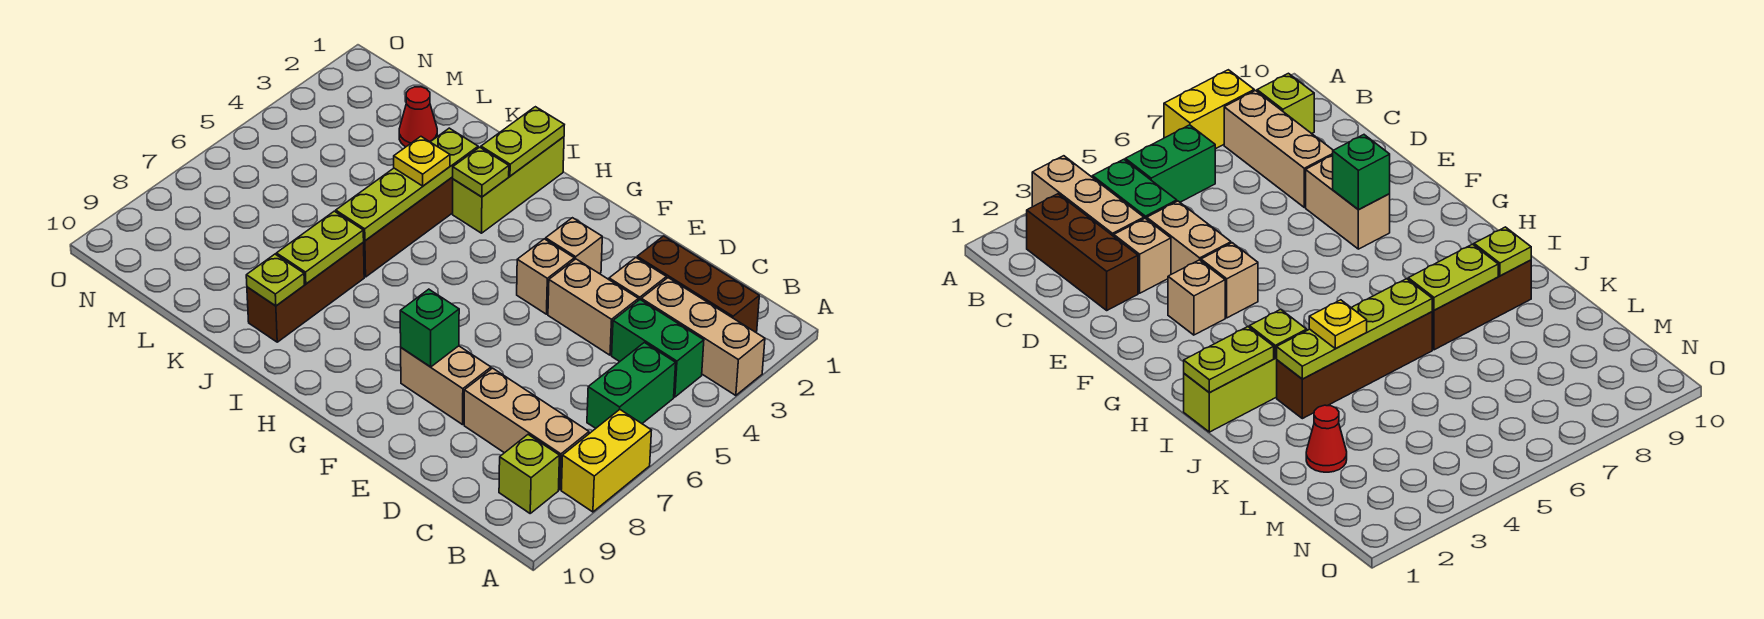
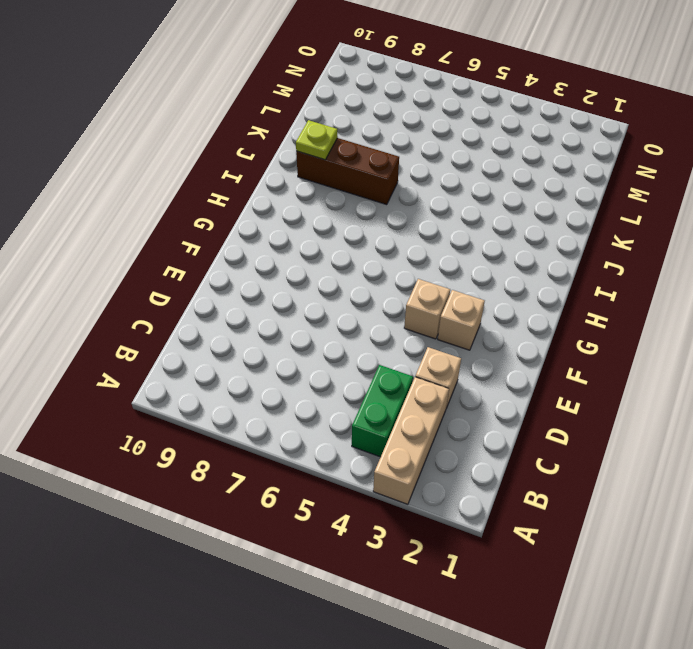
none -> yellow 1x2 brick [561,410,652,512]
none -> brown 1x3 brick [637,236,759,332]
none -> green 1x2 brick [587,342,676,428]

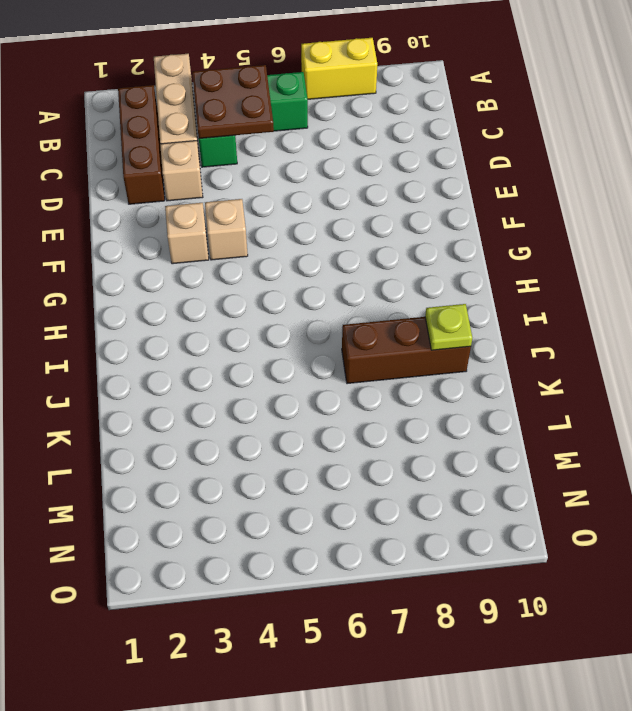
brown 2x2 plate [192,65,274,139] -> none
none -> tan 1x3 brick [464,368,589,490]
none -> lime 1x1 brick [499,435,559,513]
none -> tan 1x2 brick [548,259,638,355]

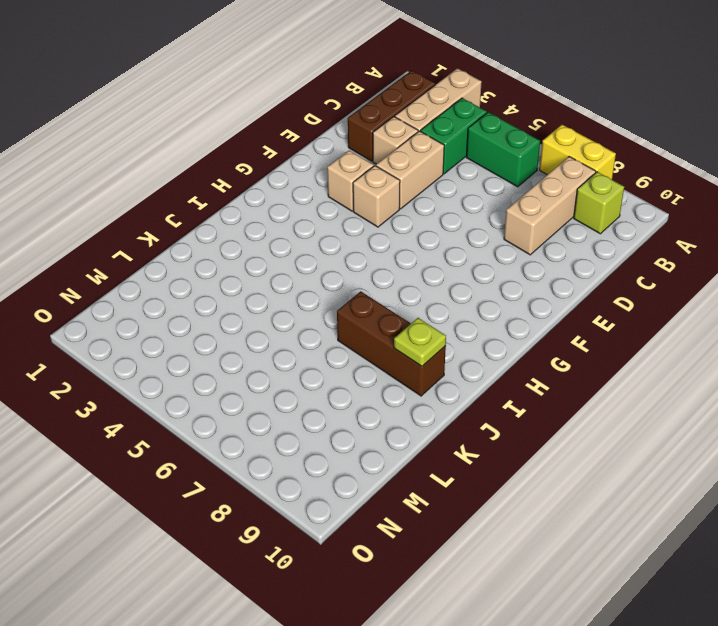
none -> tan 1x2 brick [401,346,491,425]
none -> lime 1x3 brick [453,137,564,233]
none -> brown 1x4 brick [363,177,453,277]

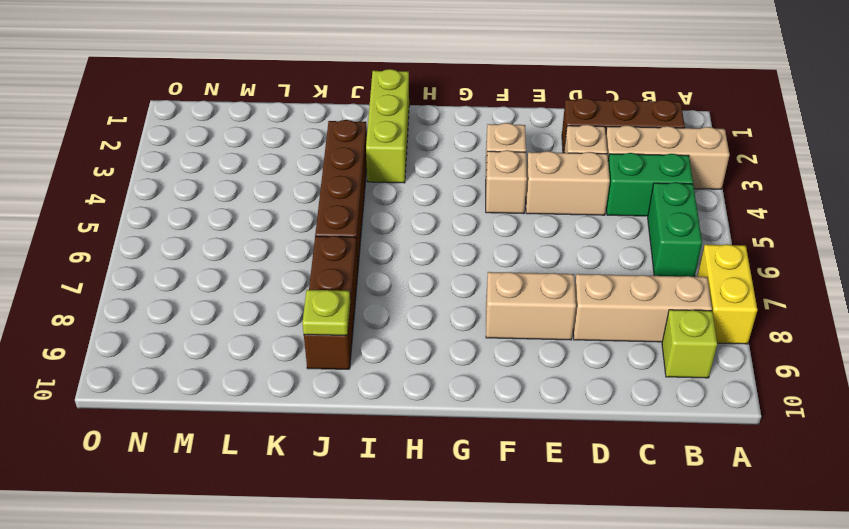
none -> red 1x1 cone [399,87,437,147]
none -> green 1x1 brick [400,289,459,367]
none -> lime 1x2 plate [481,107,564,176]

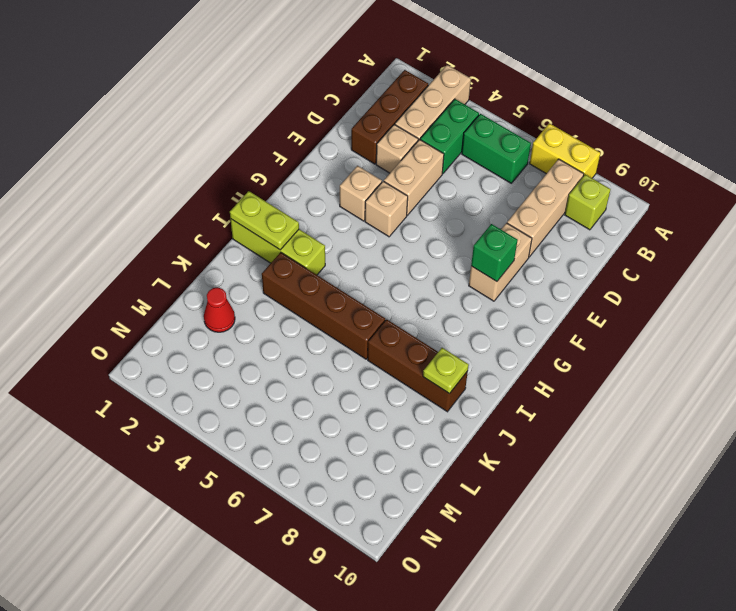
none -> lime 1x1 plate [453,147,509,197]
none -> lime 1x4 plate [336,128,478,241]
none -> lime 1x2 plate [276,211,364,284]

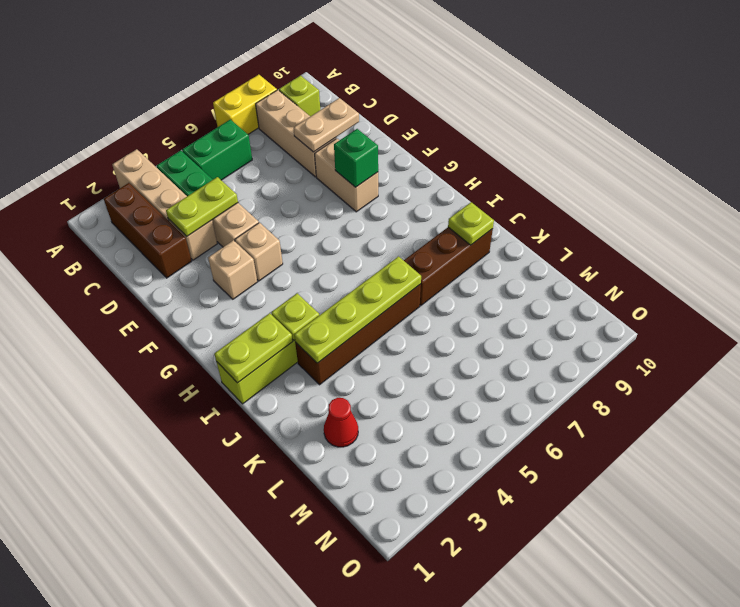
lime 1x2 plate [166,177,238,236] -> lime 1x2 plate moved to [276,211,364,284]
tan 1x2 plate [294,98,359,152] -> none
none -> yellow 1x1 plate [394,137,450,186]

